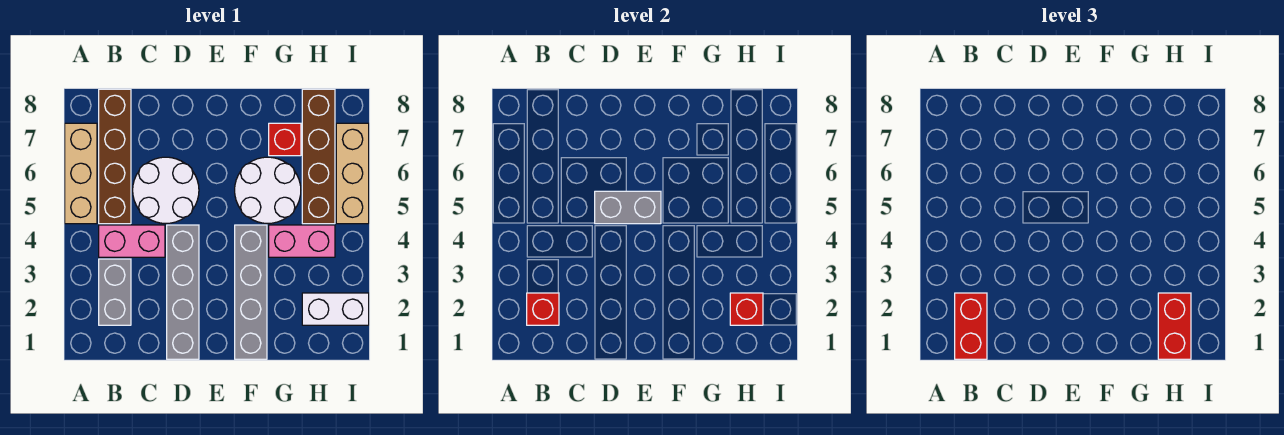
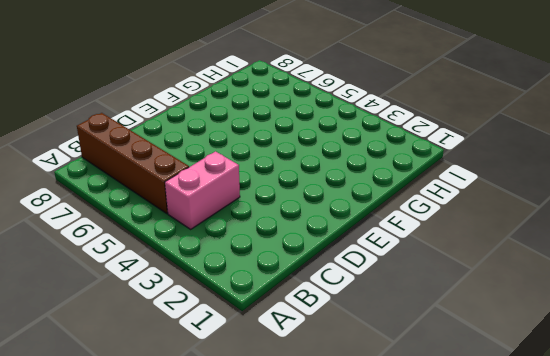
none -> tan 1x3 brick [65,123,97,224]
none -> grey 1x2 brick [99,259,131,325]
none -> white 2x2 round brick [133,157,199,224]

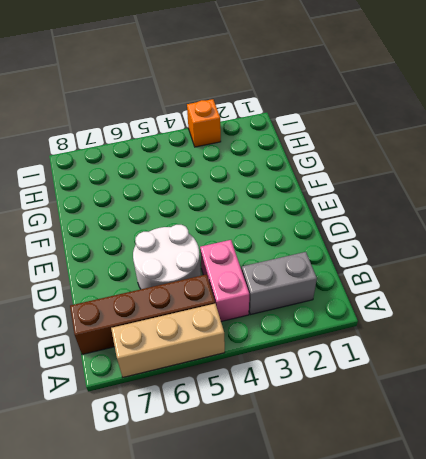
orange 1x1 brick [187,99,221,147] -> none
none -> grey 1x4 brick [167,225,199,359]
none -> grey 1x4 brick [235,225,267,359]
none -> white 2x2 round brick [235,157,301,224]

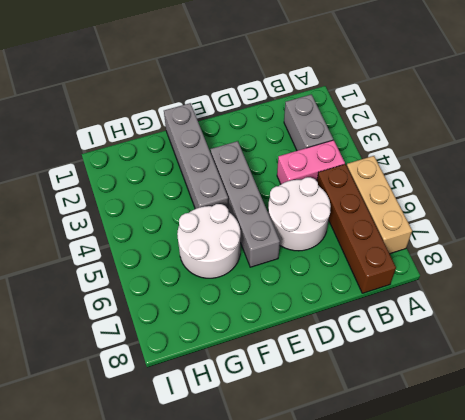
grey 1x4 brick [210,141,280,267] -> grey 1x4 brick moved to [167,225,199,359]
none -> pink 1x2 brick [269,225,335,257]
none -> red 1x1 brick [269,123,301,156]
none -> white 1x2 brick [302,293,369,325]

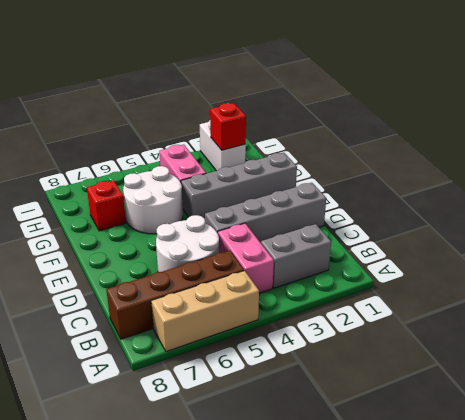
none -> brown 1x4 brick [302,89,335,224]
none -> tan 1x3 brick [336,123,369,224]
none -> red 1x1 brick [527,293,559,325]

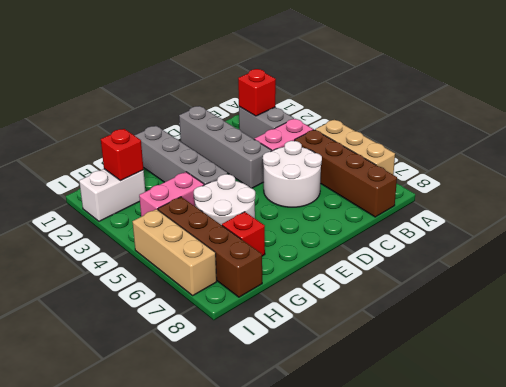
none -> grey 1x2 brick [595,191,661,224]
none -> red 1x2 brick [955,293,987,359]
none -> red 1x2 brick [1158,293,1191,359]

